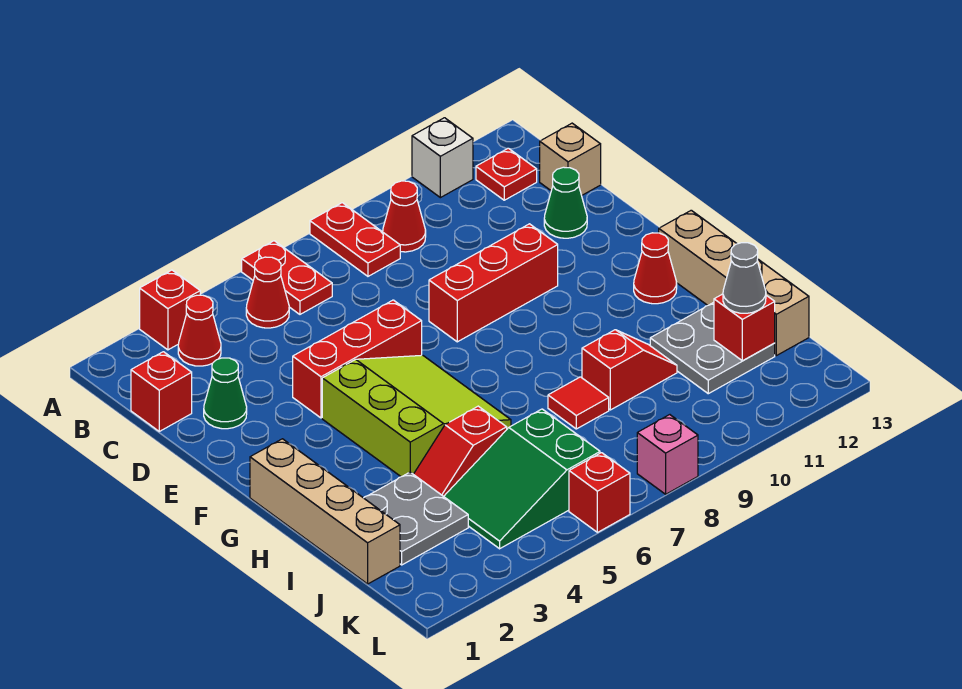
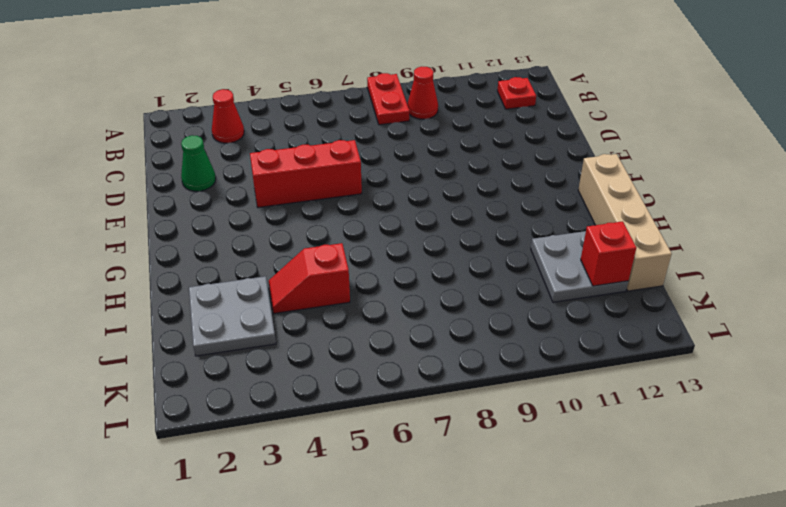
none -> red 1x1 brick [140,270,200,350]
none -> red 1x2 plate [242,241,332,314]
none -> white 1x1 brick [412,118,473,198]

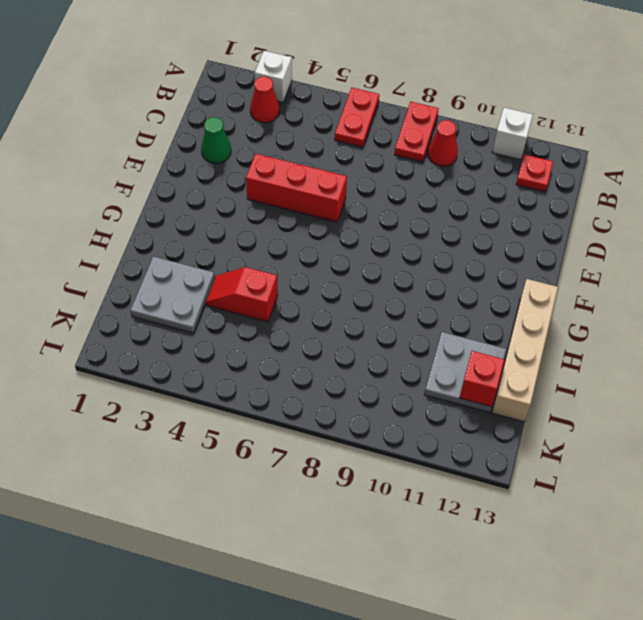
white 1x1 brick [255,51,292,102] -> red 1x1 brick [140,270,200,350]
none -> red 1x1 cone [246,257,289,328]
none -> red 1x1 brick [131,352,192,431]
none -> tan 1x1 brick [540,123,601,195]

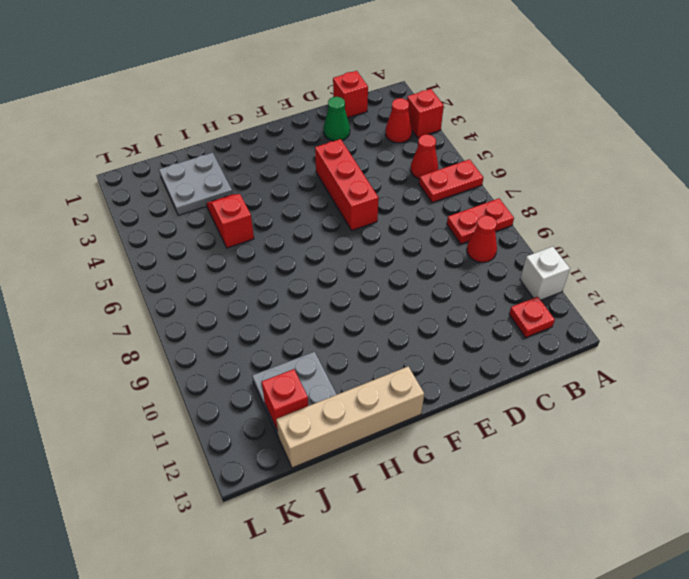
none -> tan 1x1 brick [540,123,601,195]
none -> green 1x1 cone [544,167,587,238]
none -> red 1x3 brick [429,224,558,342]

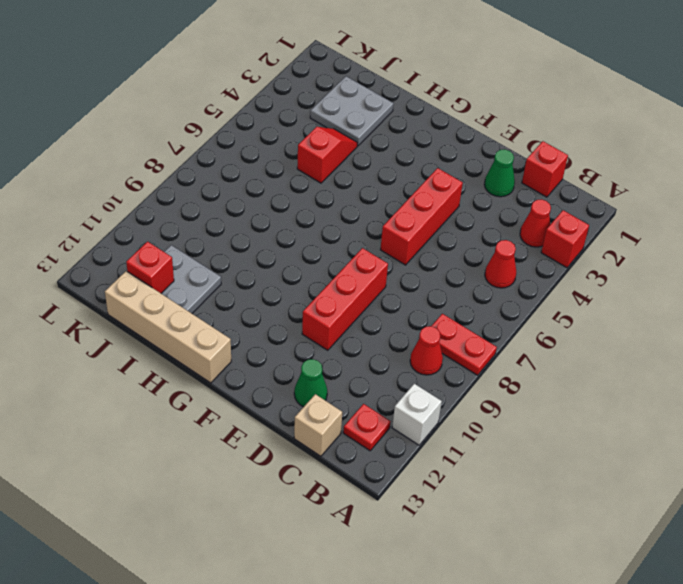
none -> red 1x2 plate [242,241,332,314]
none -> lime 3x3 slope [322,355,511,477]
none -> tan 1x4 brick [250,439,400,584]

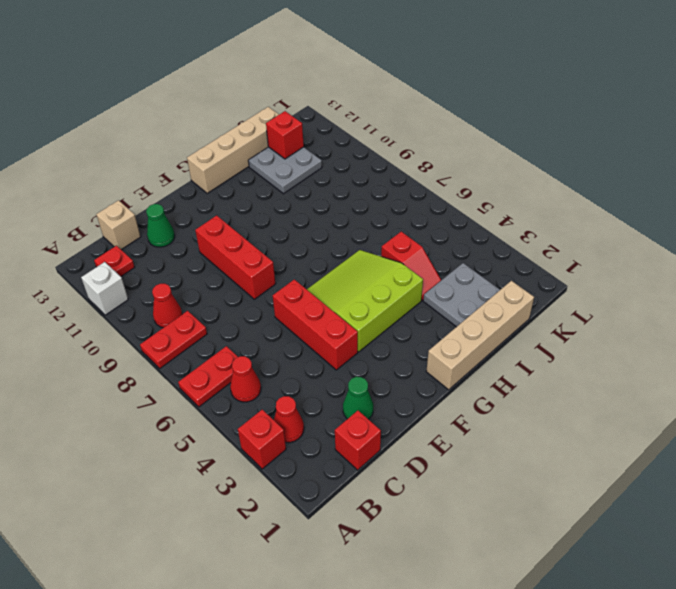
none -> red 1x1 cone [634,233,677,304]
none -> red 1x1 tile [548,377,609,429]
none -> red 1x2 slope [582,330,677,410]

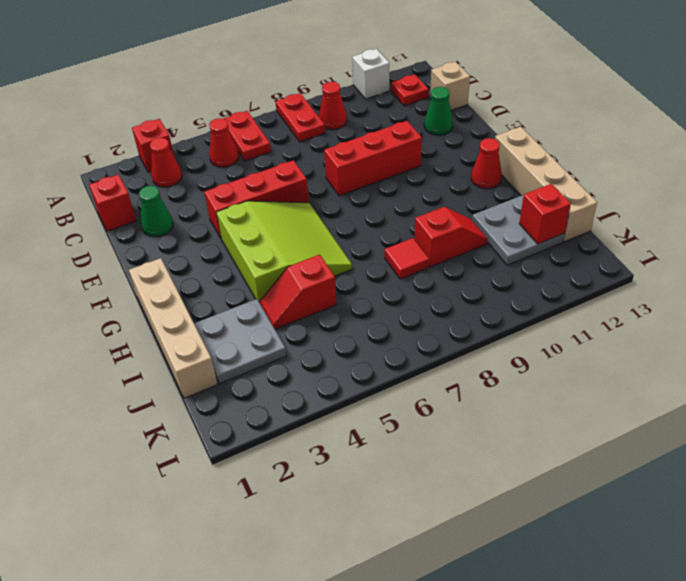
none -> green 2x3 slope [444,409,600,549]
none -> red 1x1 brick [569,453,630,532]
none -> pink 1x1 brick [637,415,698,494]

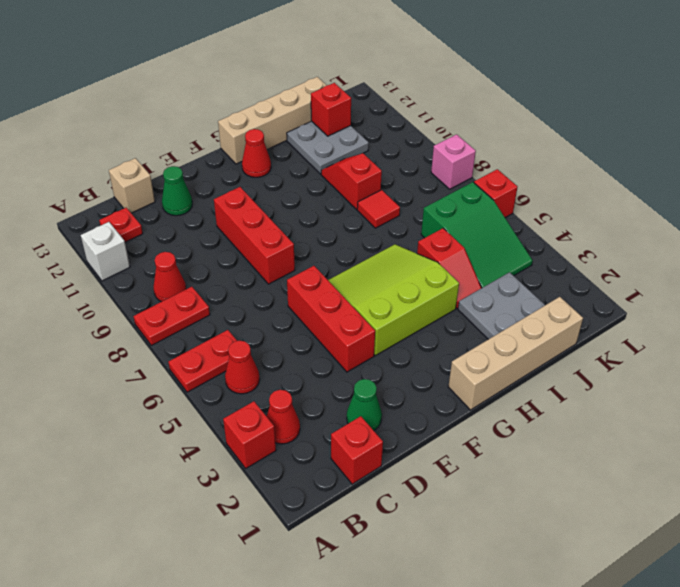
none -> grey 1x1 cone [723,243,766,313]

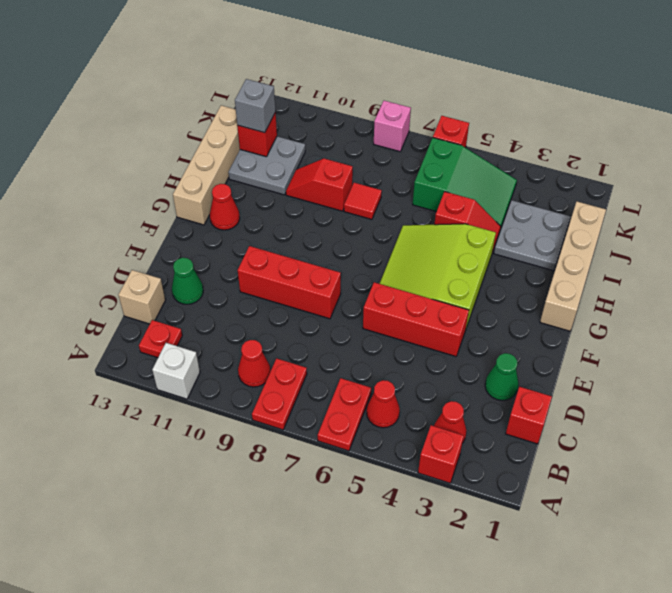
grey 1x1 brick [235,79,276,133] -> grey 1x1 cone [723,243,766,313]

